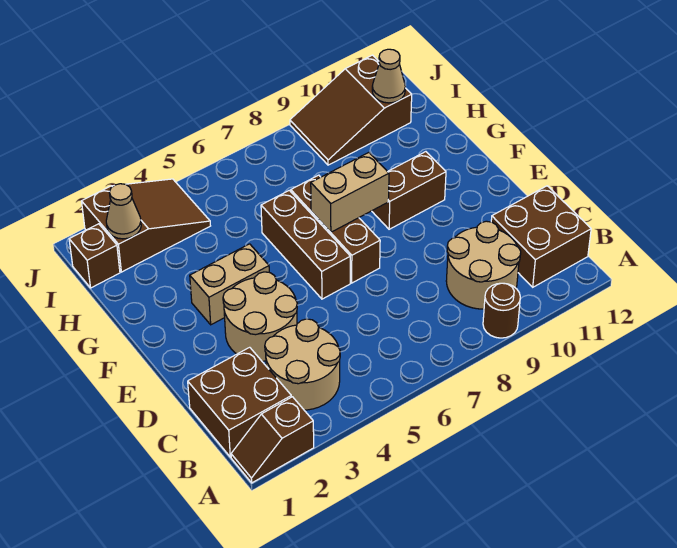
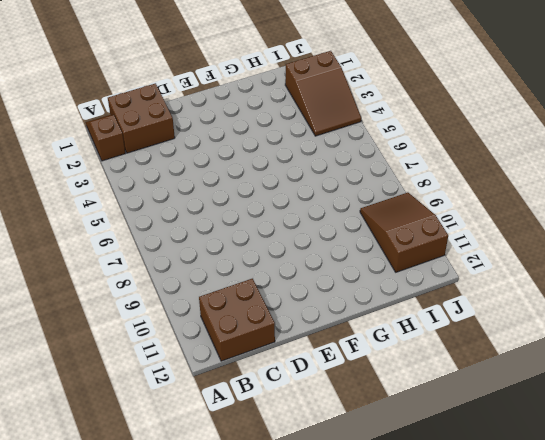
none -> brown 1x1 round brick [483,283,520,338]
none -> tan 2x2 round brick [265,319,340,410]
none -> tan 2x2 round brick [446,221,521,309]

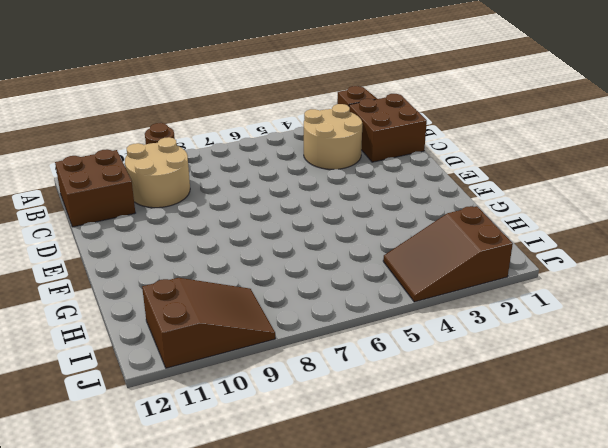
none -> tan 2x2 round brick [223,272,297,361]
none -> brown 1x3 brick [261,190,350,299]
none -> brown 1x3 brick [291,175,380,283]

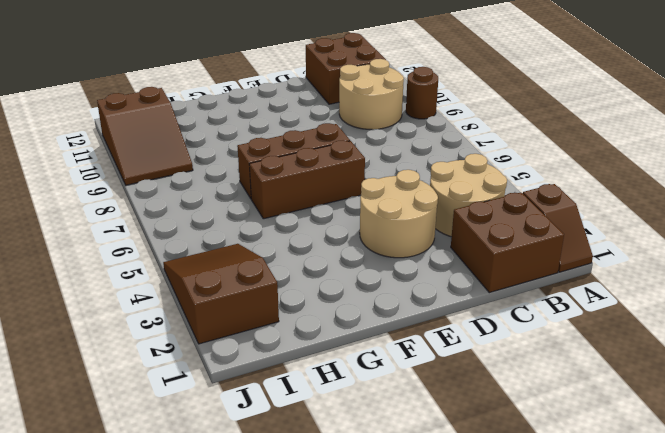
none -> tan 1x2 brick [190,244,269,325]
none -> brown 1x2 brick [372,152,446,229]
none -> brown 1x1 brick [69,224,120,288]

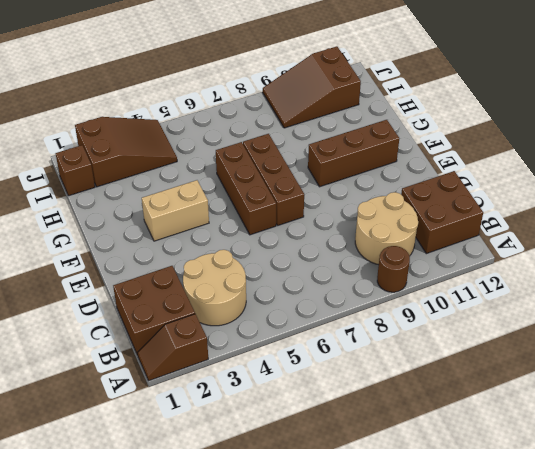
brown 1x3 brick [308,120,399,187] -> brown 1x2 brick [372,152,446,229]
none -> tan 2x2 round brick [223,272,297,361]
none -> tan 1x2 brick [311,153,389,232]
none -> tan 1x1 cone [106,184,141,239]

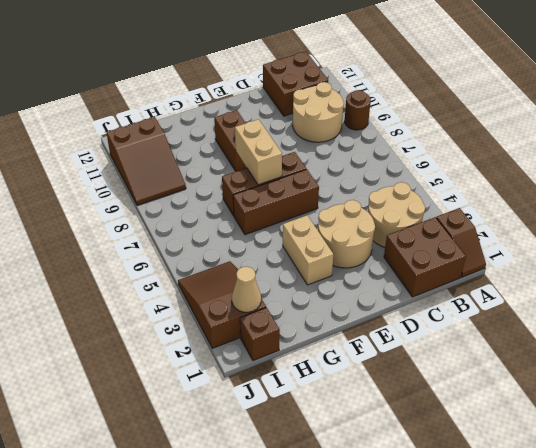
none -> tan 1x1 cone [372,49,405,103]

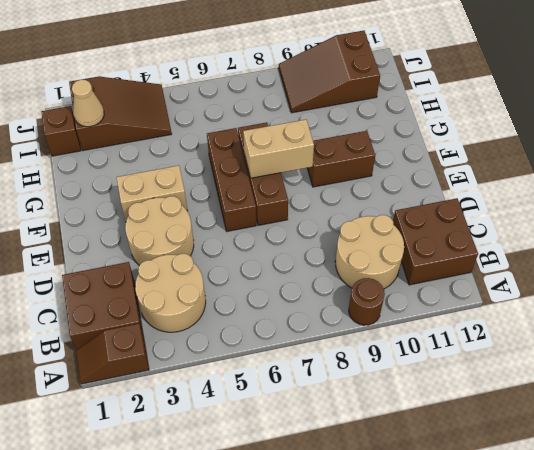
none -> tan 1x1 cone [372,49,405,103]

